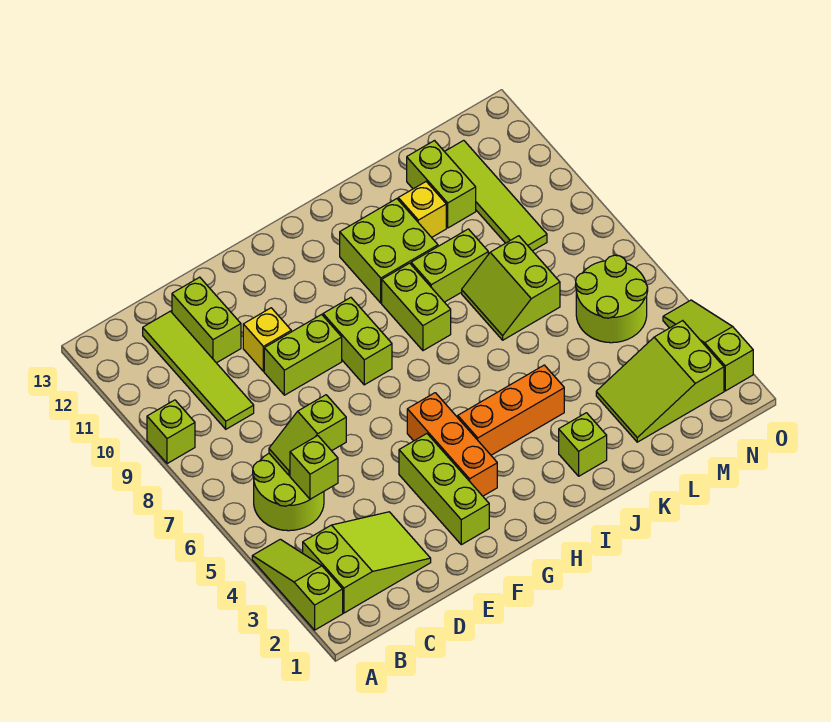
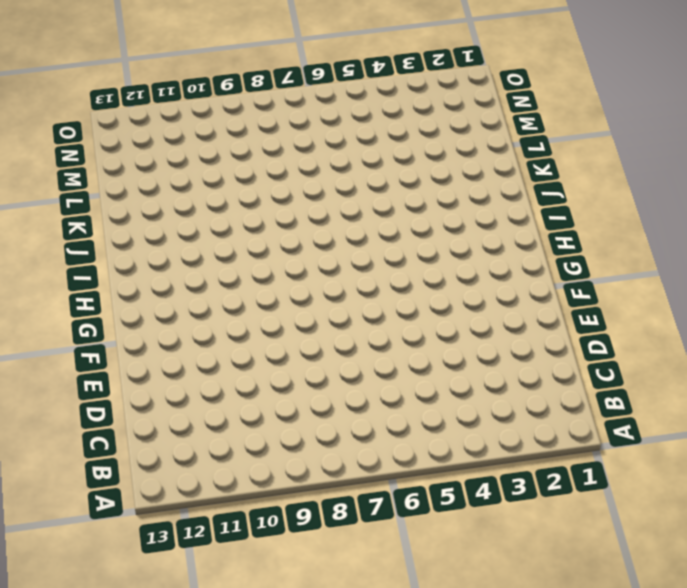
none -> lime 1x3 slope [252,539,343,630]
none -> lime 1x1 brick [147,400,195,464]
none -> lime 2x3 slope [303,512,431,613]

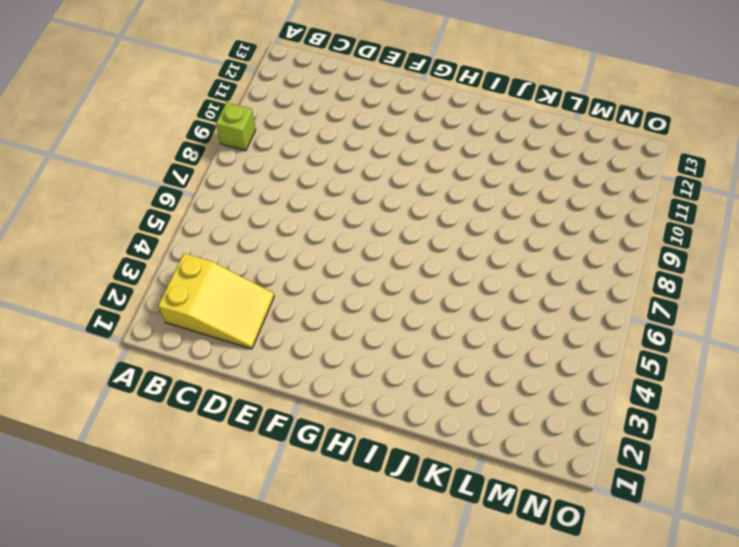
yellow 2x3 slope [158,253,274,349] -> lime 2x3 slope [303,512,431,613]
none -> lime 1x3 slope [252,539,343,630]
none -> lime 2x2 round brick [253,454,324,531]
none -> lime 1x4 tile [143,311,254,429]

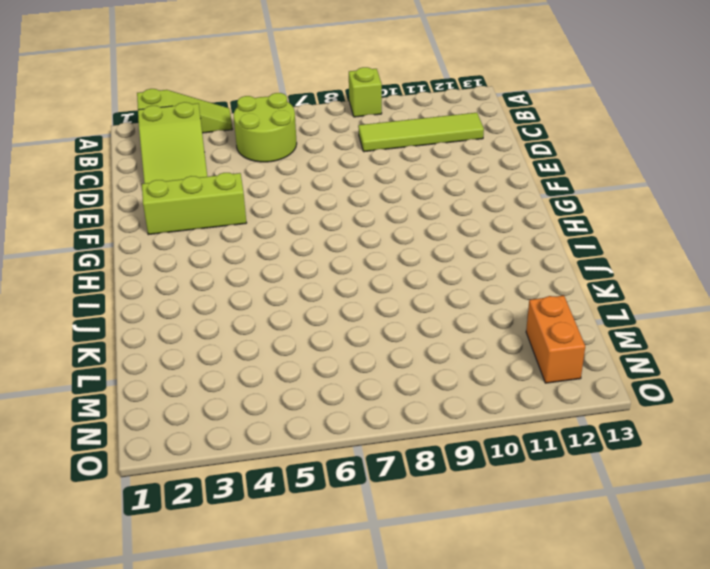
orange 1x2 brick [526,296,585,383] -> lime 1x4 tile [445,140,547,251]
none -> lime 1x2 brick [172,277,241,363]
none -> lime 1x2 brick [264,315,342,395]
none -> yellow 1x1 brick [243,308,291,371]

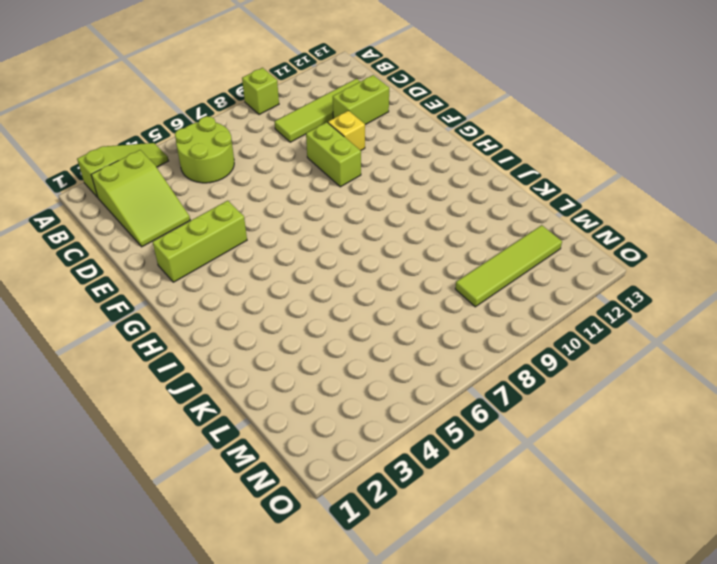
none -> orange 1x3 brick [407,393,497,496]
none -> lime 1x2 brick [323,298,392,385]
none -> orange 1x3 brick [458,365,564,455]

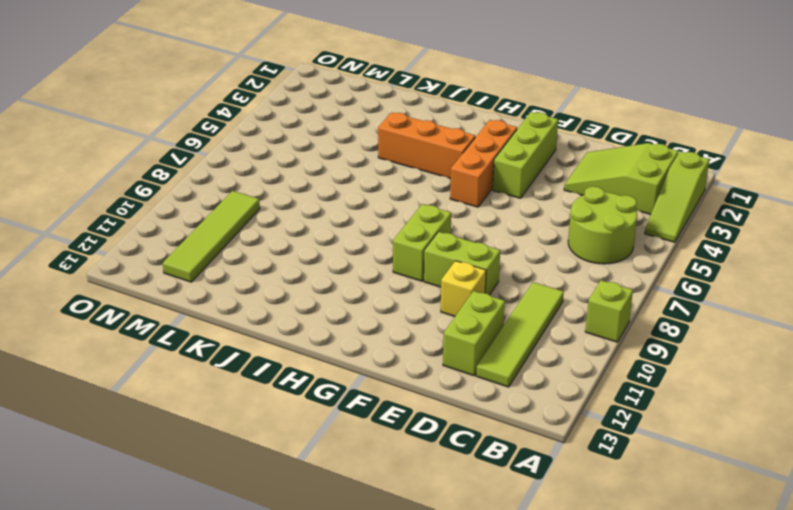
none -> lime 1x2 brick [382,263,451,351]
none -> lime 2x2 brick [340,199,438,303]
none -> lime 1x1 brick [559,413,607,476]

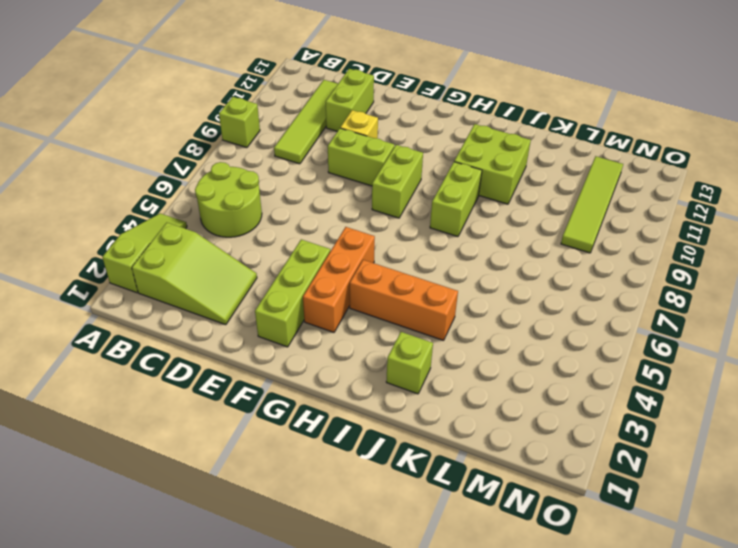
none -> lime 1x2 brick [411,229,488,302]
none -> lime 2x2 slope [462,236,560,340]
none -> yellow 1x1 brick [398,182,446,237]

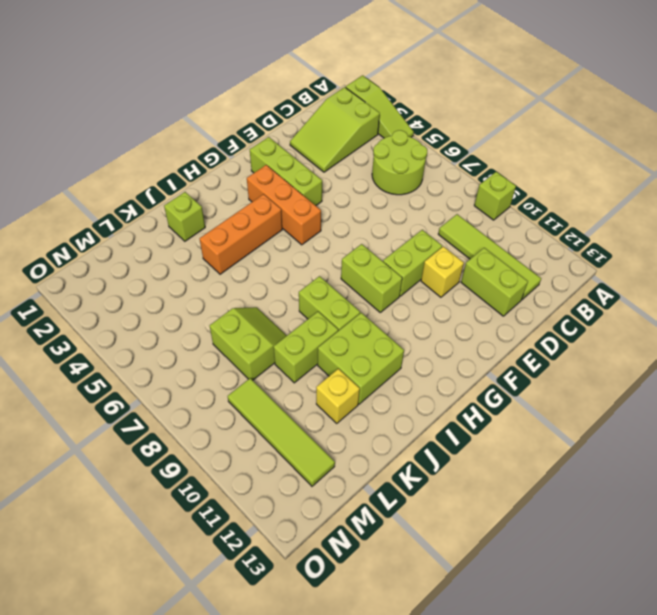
none -> lime 2x3 slope [596,321,724,442]
none -> lime 1x2 brick [407,141,476,228]
none -> lime 2x2 round brick [576,255,648,343]

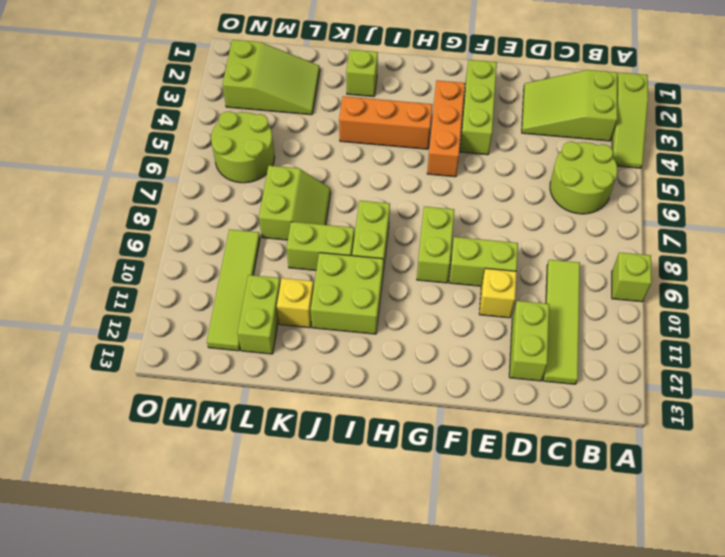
none -> lime 1x3 slope [663,300,753,391]
none -> lime 1x1 brick [290,436,338,499]
none -> lime 1x2 slope [269,395,346,475]

